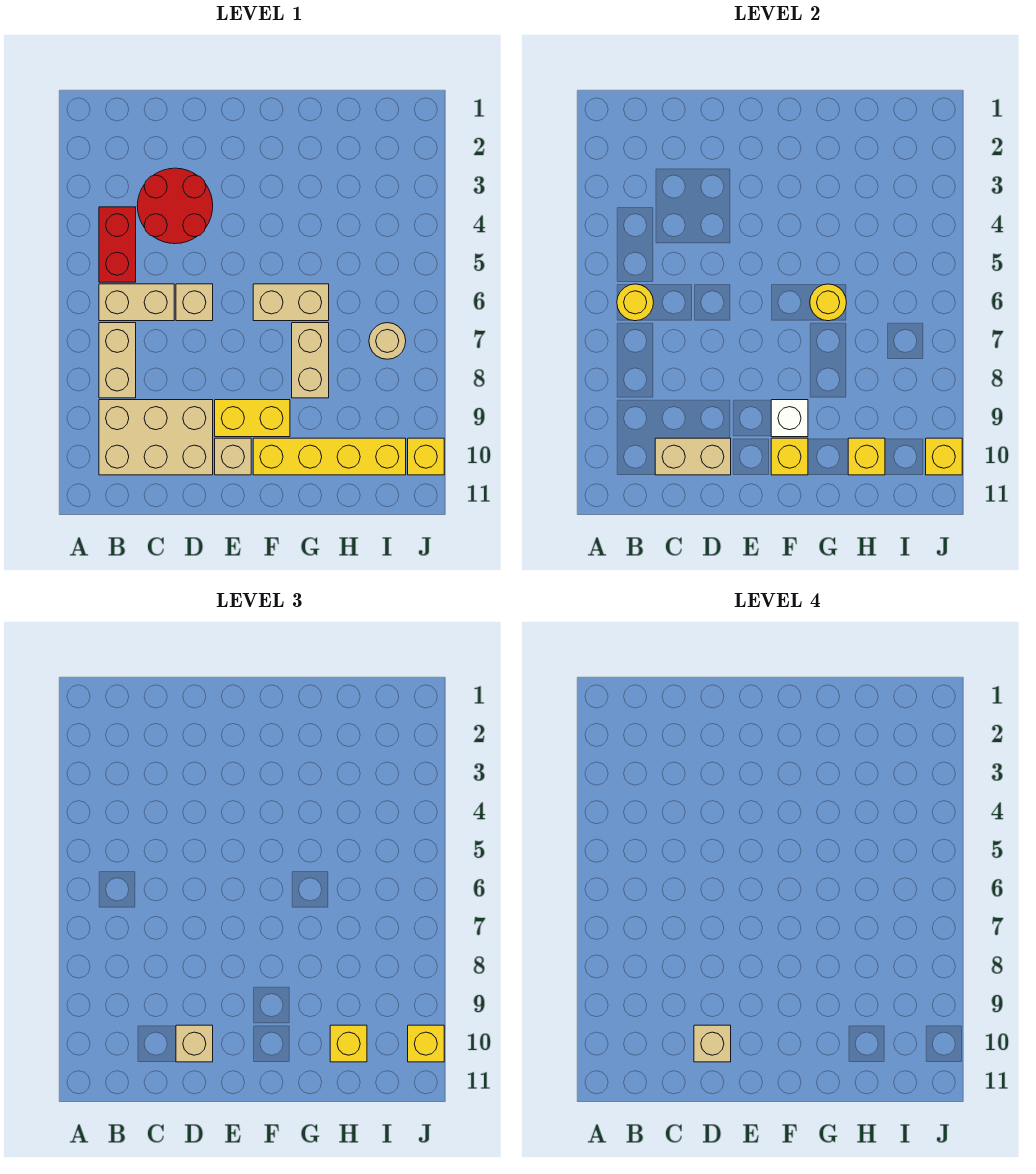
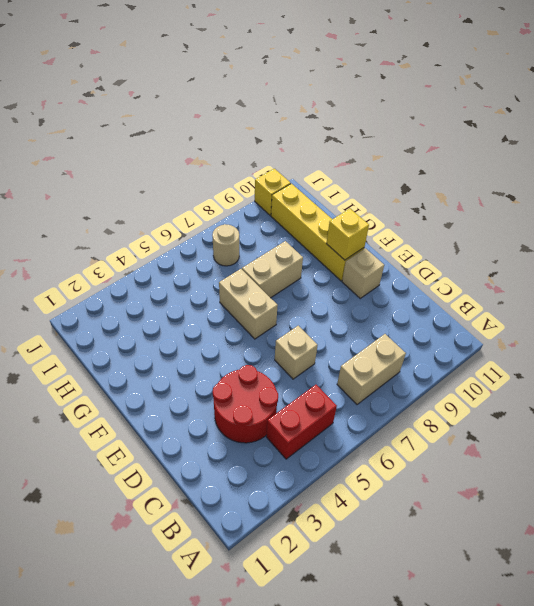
none -> tan 1x2 brick [99,284,174,321]
none -> tan 2x3 brick [99,400,213,475]
none -> yellow 1x2 brick [215,400,290,437]

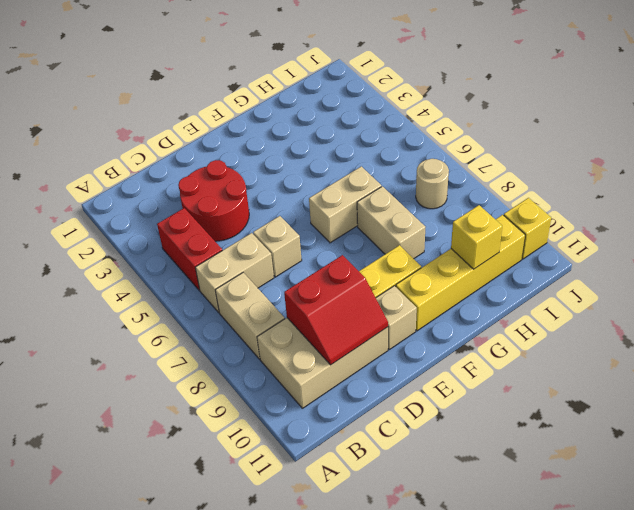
red 2x2 slope [284,255,388,365] -> tan 1x2 brick [655,438,731,475]
none -> yellow 1x1 round brick [617,284,654,321]
none -> white 1x1 brick [771,400,808,437]
none -> yellow 1x1 brick [771,438,808,475]

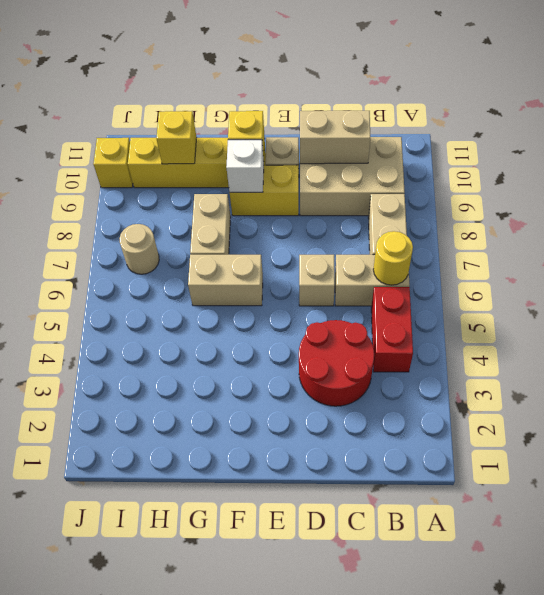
none -> yellow 1x1 round brick [810,284,846,321]
none -> yellow 1x1 brick [926,438,962,475]
none -> tan 1x1 brick [176,1025,213,1062]

